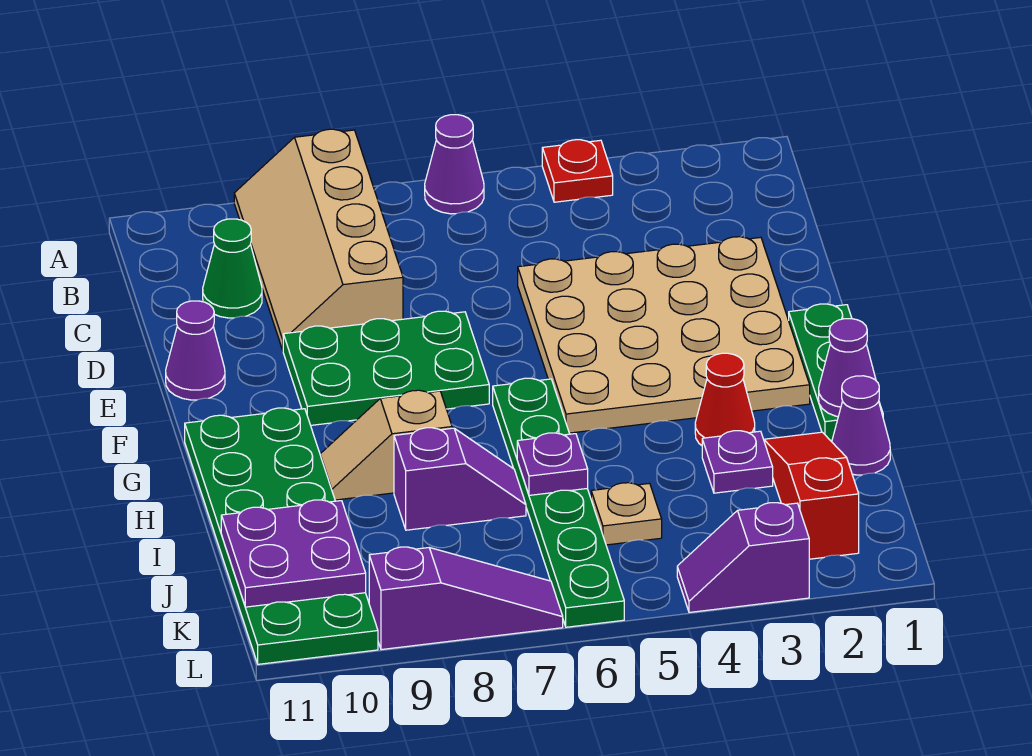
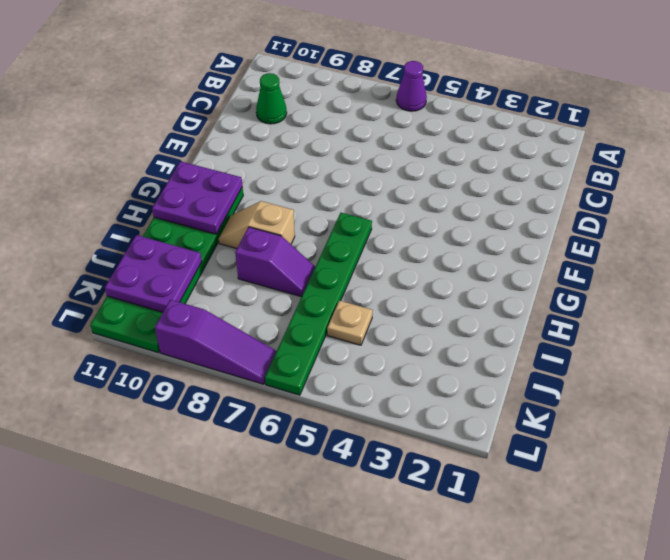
purple 2x2 plate [152,161,242,234] -> none
none -> red 1x1 plate [542,140,613,202]
none -> tan 2x4 slope [234,129,403,350]
none -> tan 4x4 plate [518,237,810,433]

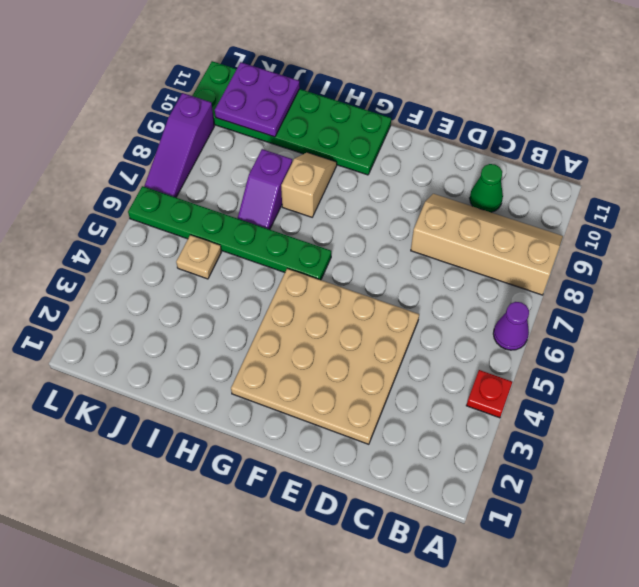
none -> green 2x3 plate [283,311,489,425]
none -> purple 1x1 cone [166,301,225,400]
none -> green 1x3 plate [789,304,883,440]

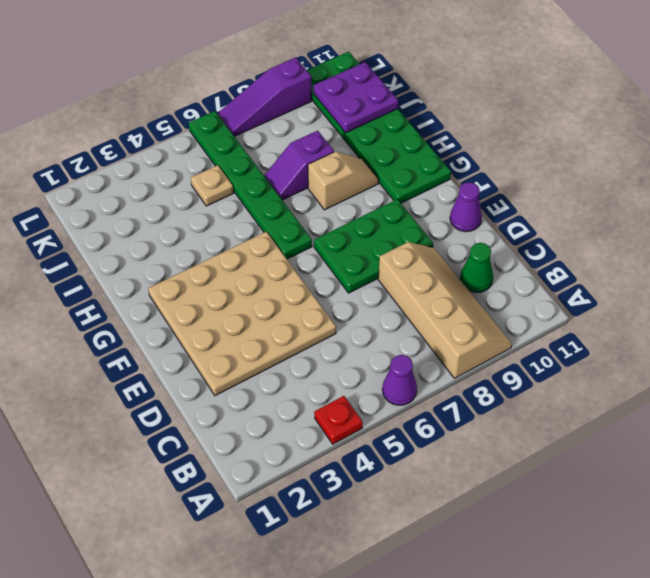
none -> green 1x3 plate [789,304,883,440]
none -> red 1x1 cone [695,353,755,445]
none -> purple 1x1 cone [832,376,890,475]

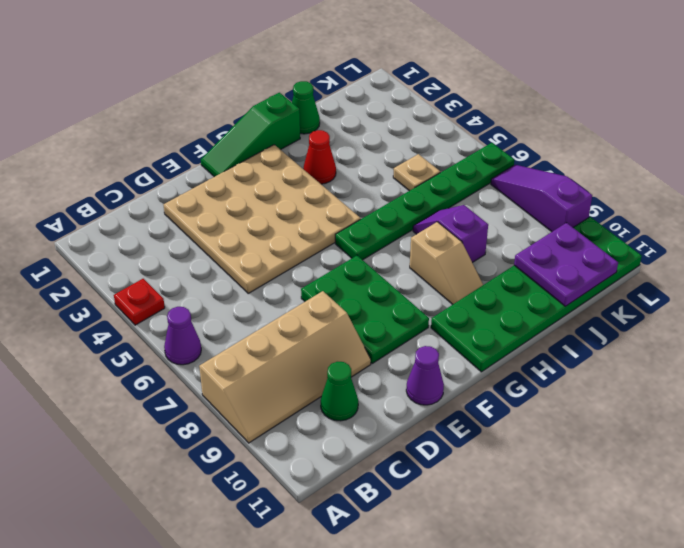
green 1x3 slope [201,93,300,177] -> green 1x3 plate [789,304,883,440]
green 1x1 cone [292,81,320,134] -> purple 1x1 cone [832,376,890,475]
none -> red 1x3 slope [764,432,859,559]
none -> purple 1x1 plate [702,431,773,493]
none -> purple 1x2 slope [677,503,809,612]

